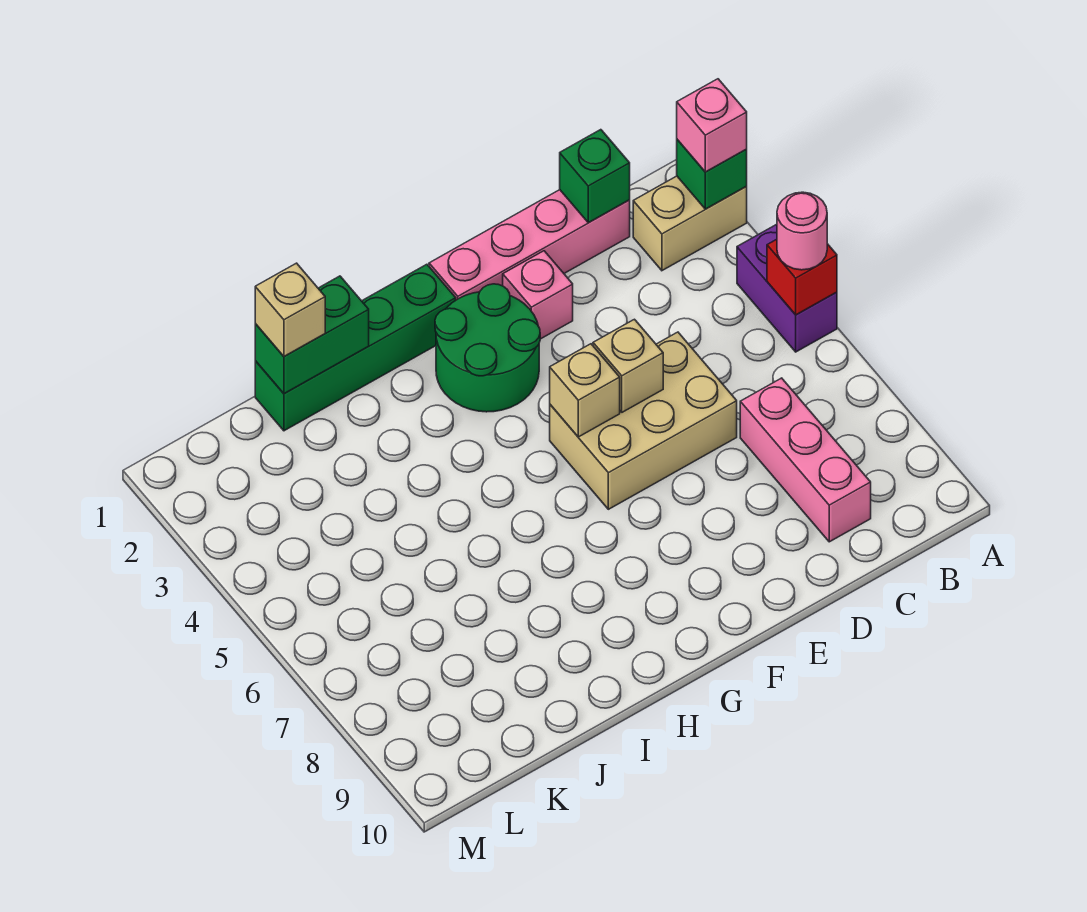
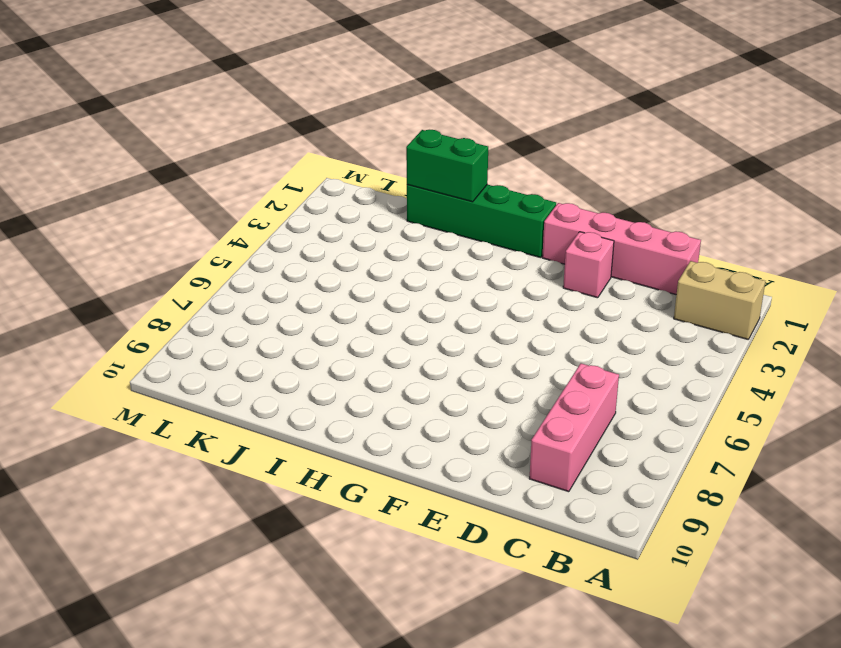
none -> purple 1x2 brick [737,224,837,352]
none -> tan 2x3 brick [550,332,737,509]
none -> green 2x2 round brick [435,284,540,412]

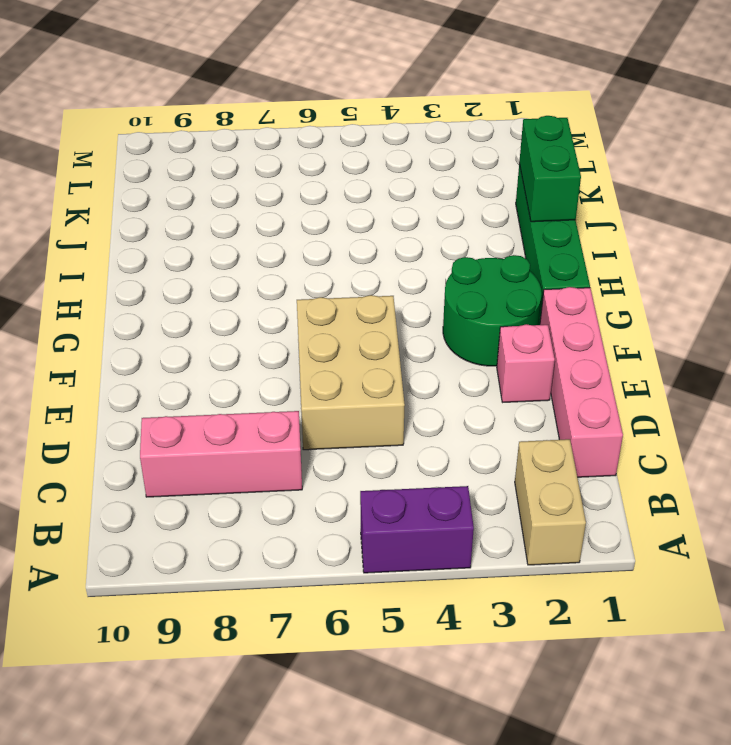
none -> green 1x1 brick [677,140,747,209]
none -> red 1x1 brick [767,239,837,315]
none -> green 1x1 brick [560,130,630,223]

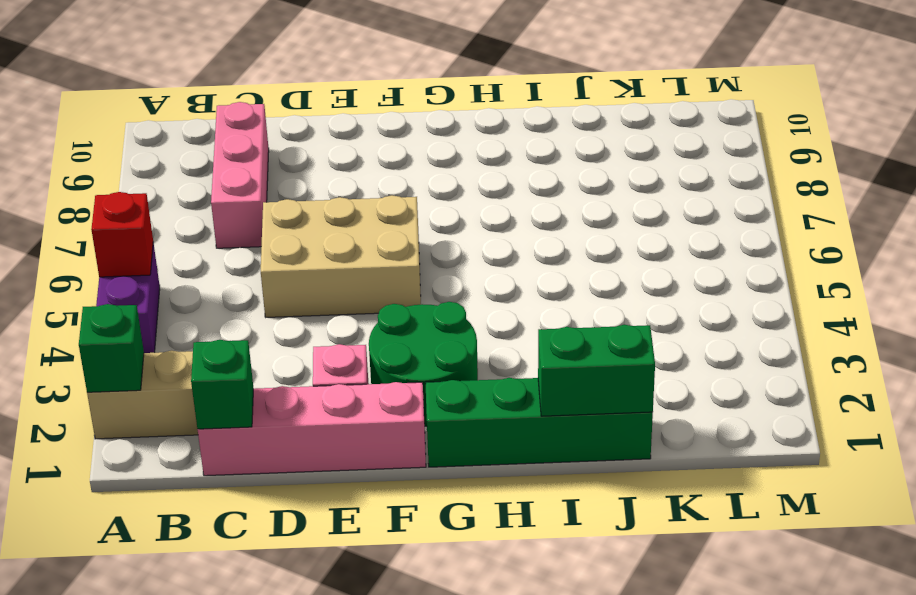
none -> tan 1x1 brick [593,319,663,412]
none -> tan 1x1 brick [550,344,620,437]
none -> pink 1x1 brick [677,79,747,172]

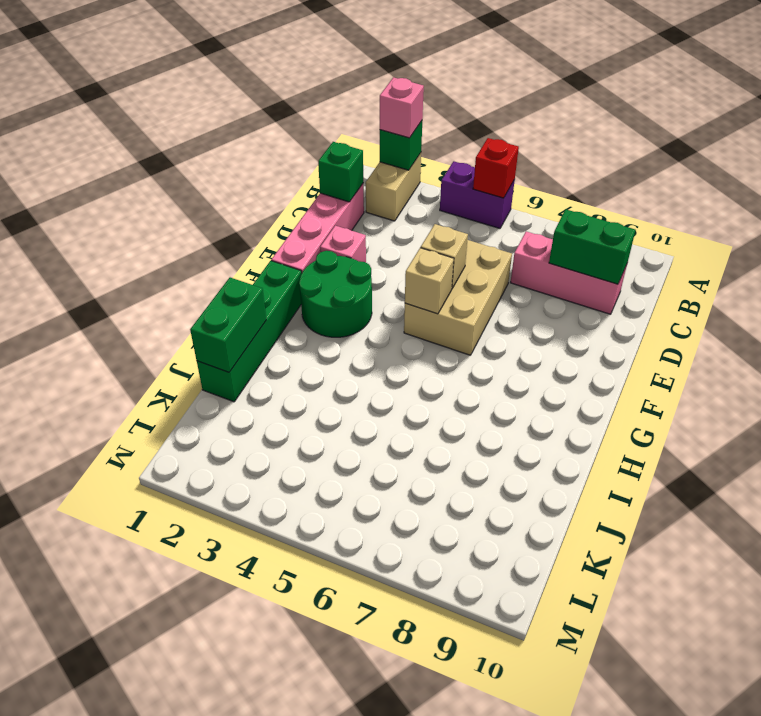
green 1x2 brick [549,209,635,284] -> none
none -> pink 1x1 round brick [777,192,827,270]
none -> tan 1x1 brick [255,263,325,356]

